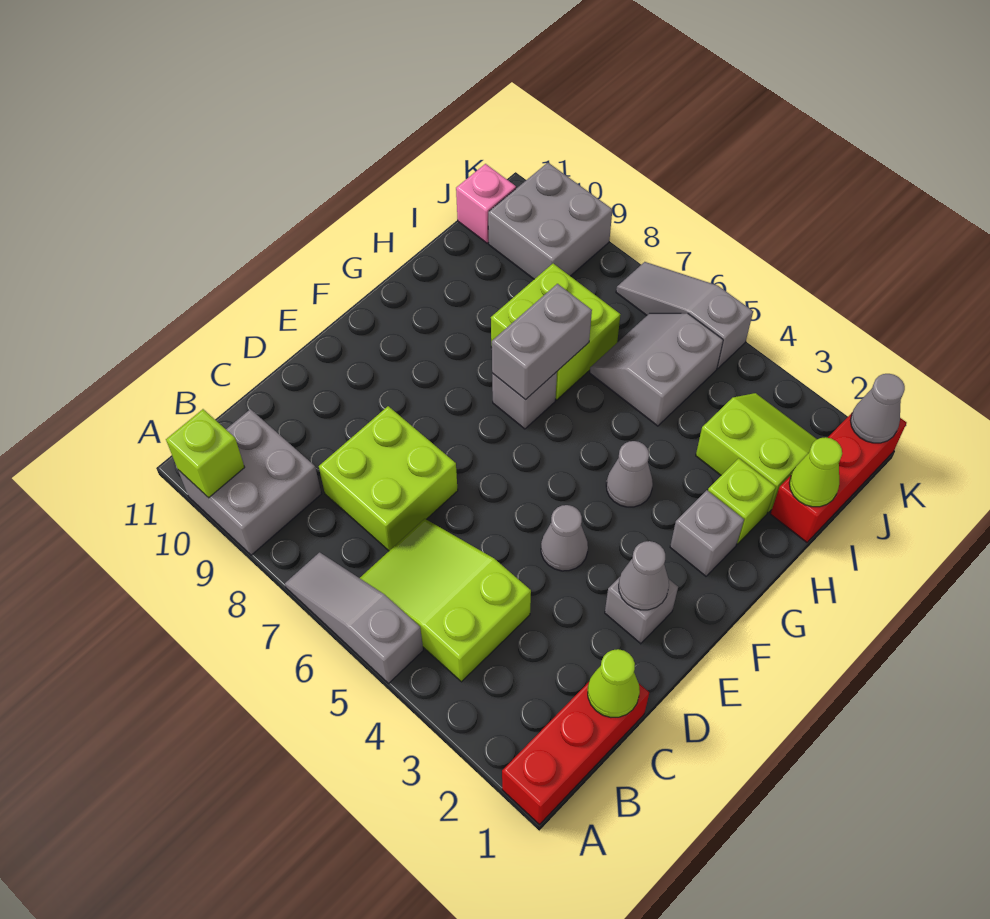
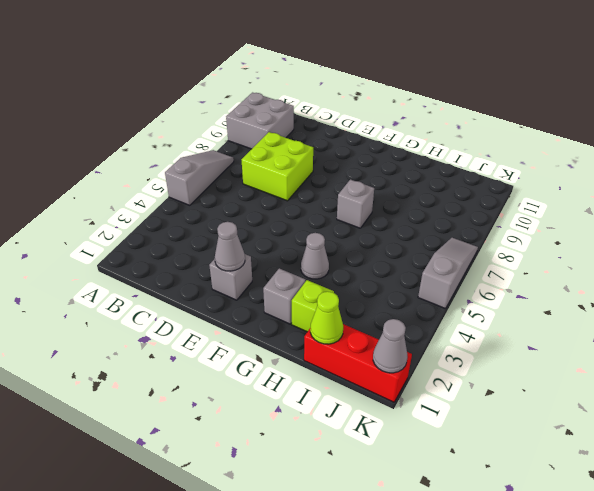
none -> red 1x3 brick [502,682,649,824]
none -> lime 2x3 slope [360,519,531,682]
none -> grey 1x1 cone [541,505,588,571]

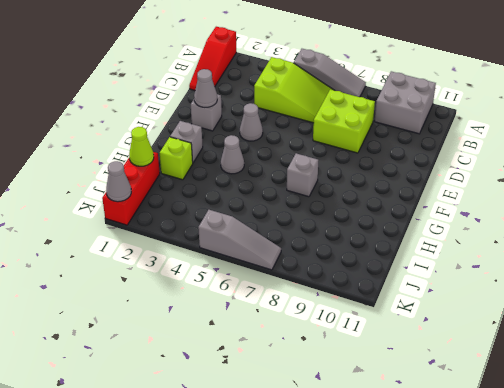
red 1x3 slope [189,27,236,90] -> red 1x3 brick [502,682,649,824]
none -> lime 2x2 brick [491,264,620,400]
none -> lime 2x2 slope [696,393,817,512]
none -> grey 2x2 slope [590,313,723,426]

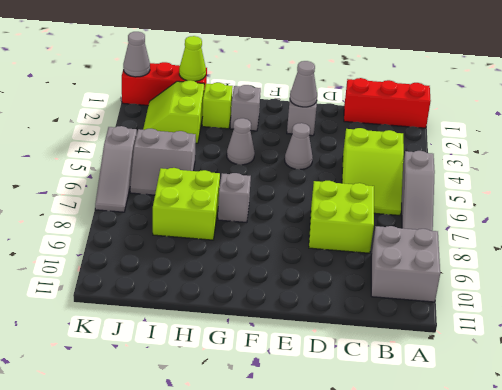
none -> grey 2x2 brick [488,163,612,279]
none -> pink 1x1 brick [456,164,516,243]
none -> lime 1x1 brick [166,409,245,498]

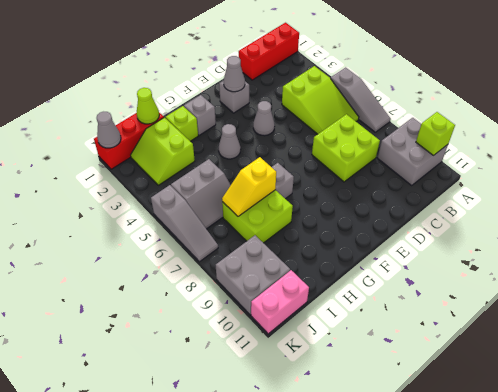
yellow 1x2 slope [222,157,276,216] -> grey 1x2 brick [492,284,592,400]
pink 1x2 brick [251,270,309,334] -> pink 1x1 brick [456,164,516,243]
none -> lime 1x1 cone [588,649,640,717]

